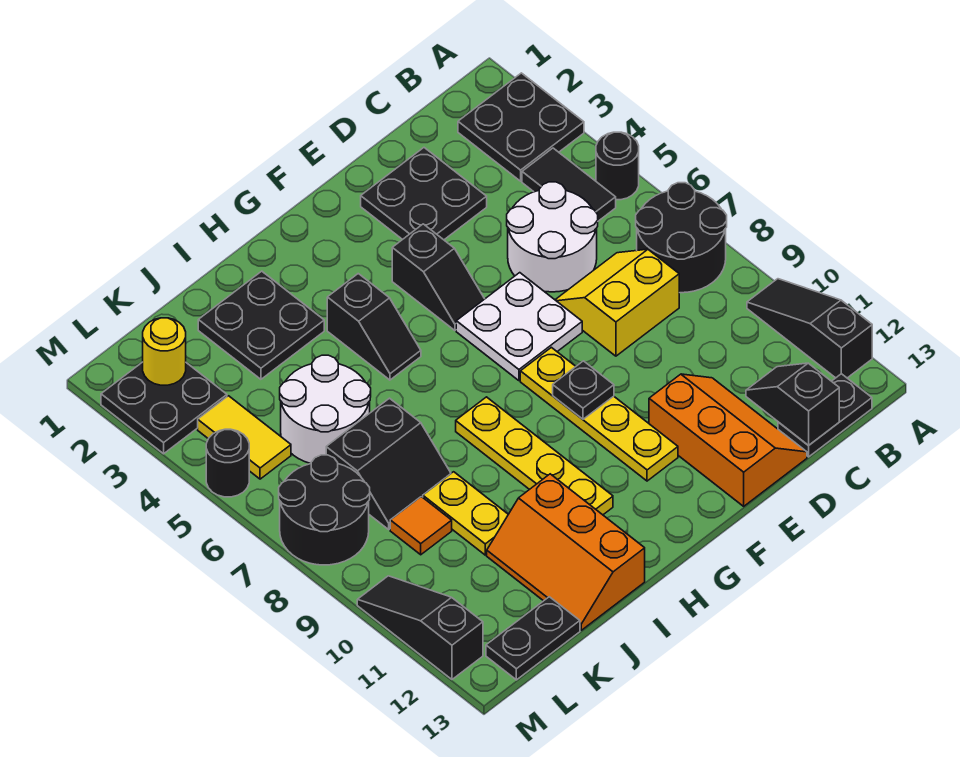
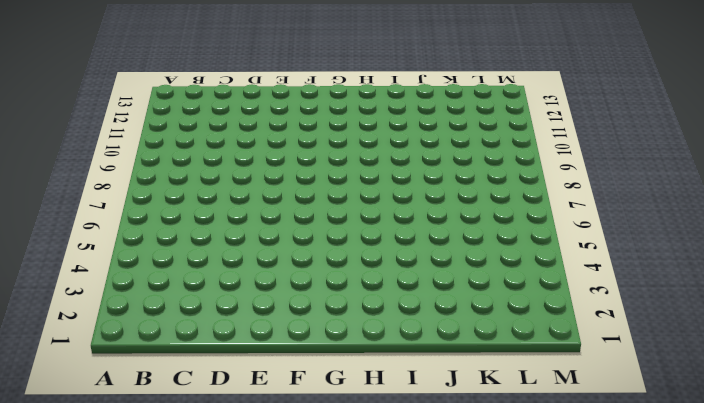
none -> black 2x2 plate [458,73,584,181]
none -> black 1x1 round brick [596,132,639,200]
none -> black 2x2 round brick [636,183,727,293]
none -> black 1x3 slope [747,279,872,378]

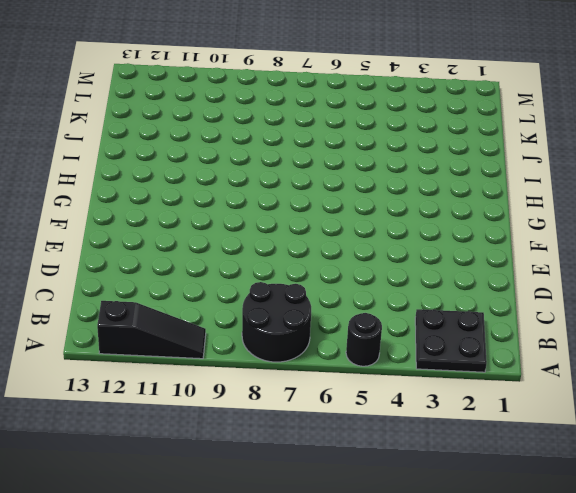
none -> black 1x2 tile [522,148,616,221]
none -> black 1x2 plate [778,374,872,457]
none -> white 2x2 round brick [507,182,598,292]
none -> yellow 2x2 slope [555,249,679,356]

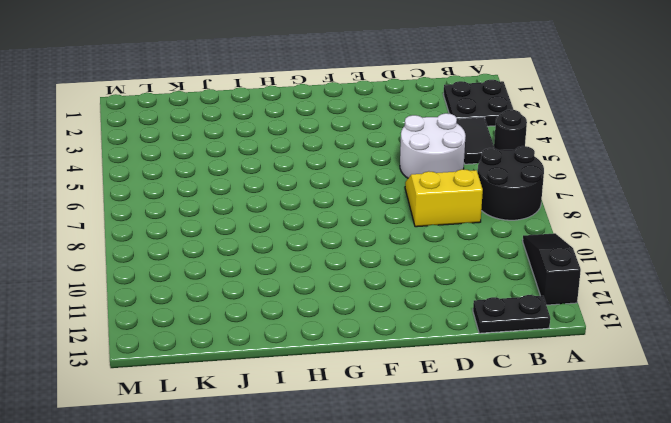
none -> black 2x2 plate [361,148,487,240]
none -> orange 2x3 slope [649,374,807,506]
none -> white 2x2 plate [456,273,582,381]
none -> black 1x2 slope [392,224,484,330]

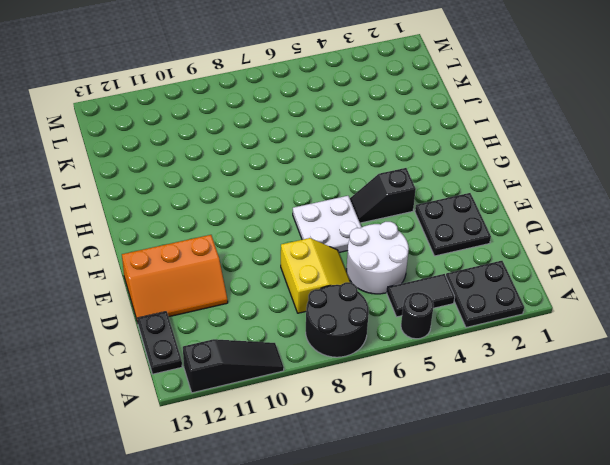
none -> yellow 1x4 plate [520,347,678,481]
none -> black 1x2 slope [327,274,421,380]
none -> yellow 1x4 plate [456,397,613,515]
none -> black 2x2 plate [198,271,324,379]

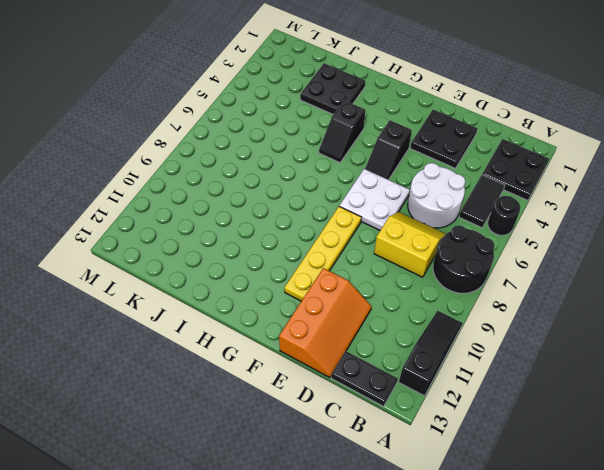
none -> yellow 1x4 plate [456,397,613,515]
none -> orange 2x3 slope [487,474,645,630]
none -> white 2x2 round brick [280,355,371,464]
none -> black 2x2 slope [326,398,451,529]

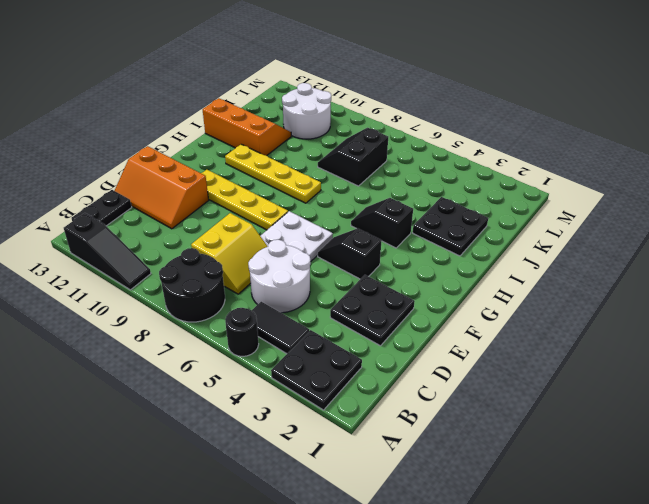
white 2x2 round brick [282,83,331,139] -> white 2x2 round brick moved to [280,355,371,464]
none -> yellow 1x2 plate [423,472,508,555]
none -> orange 1x1 tile [390,497,452,555]
none -> black 1x2 plate [486,597,580,680]
none -> black 2x2 plate [101,362,227,454]

